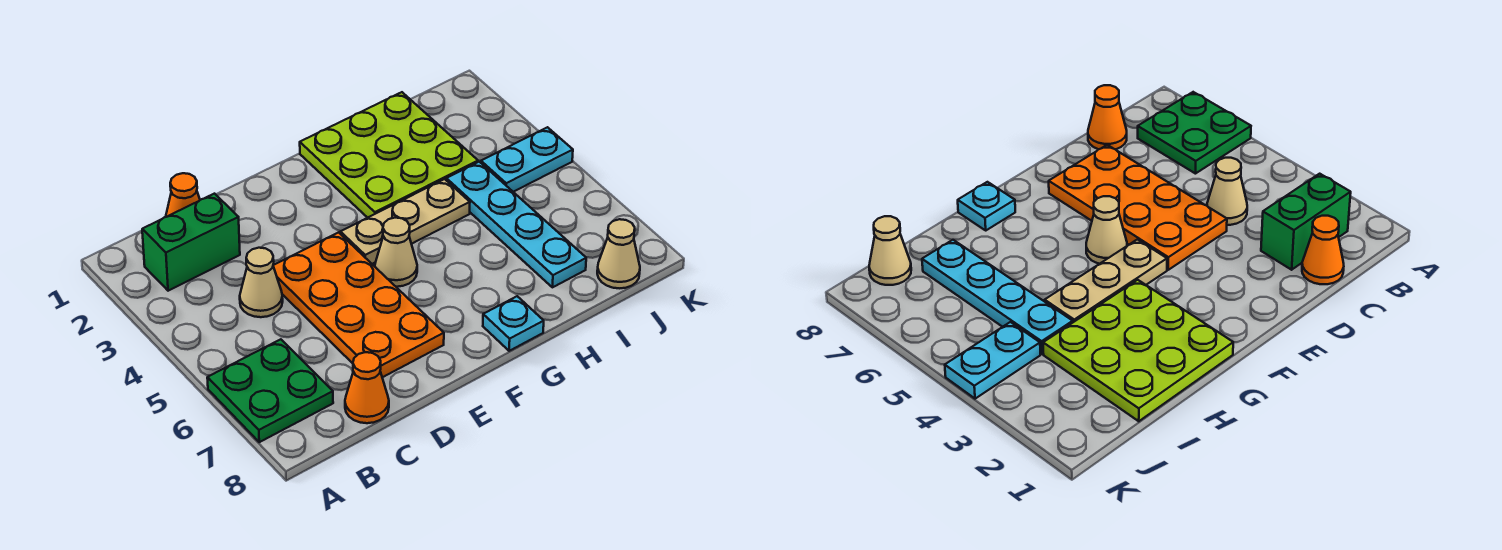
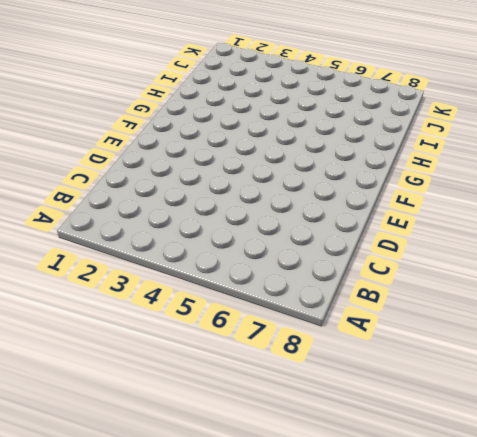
none -> green 2x2 plate [207,339,333,442]
none -> green 1x2 brick [142,194,240,291]
none -> orange 1x1 cone [166,173,200,217]

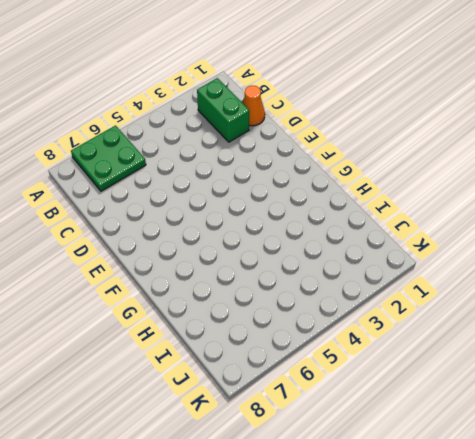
none -> tan 1x1 cone [240,248,283,317]
none -> orange 1x1 cone [345,352,389,423]
none -> orange 2x4 plate [273,232,444,377]

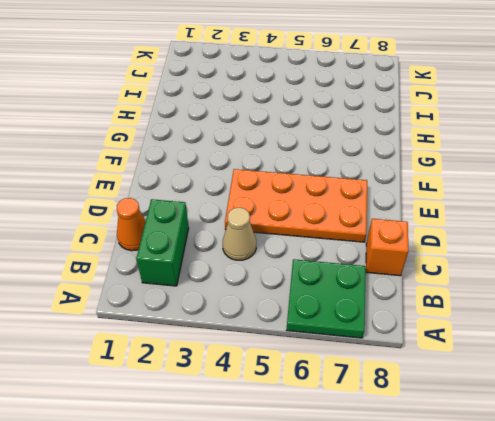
orange 1x1 brick [366,219,408,276] -> orange 1x1 cone [345,352,389,423]
none -> tan 1x3 plate [340,179,470,264]
none -> tan 1x1 cone [375,218,417,287]
none -> lime 3x3 plate [300,92,478,218]

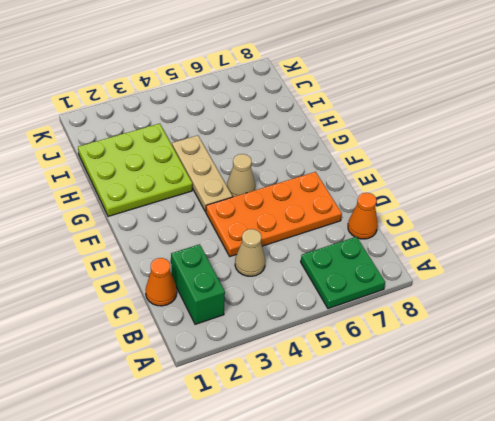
none -> cyan 1x1 plate [483,296,544,351]
none -> cyan 1x4 plate [446,162,586,287]
none -> cyan 1x2 plate [481,127,573,192]

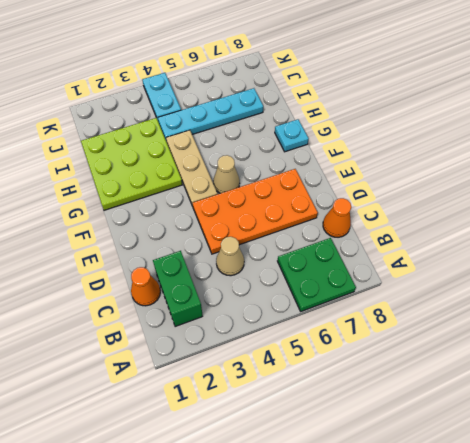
none -> tan 1x1 cone [597,219,640,288]

